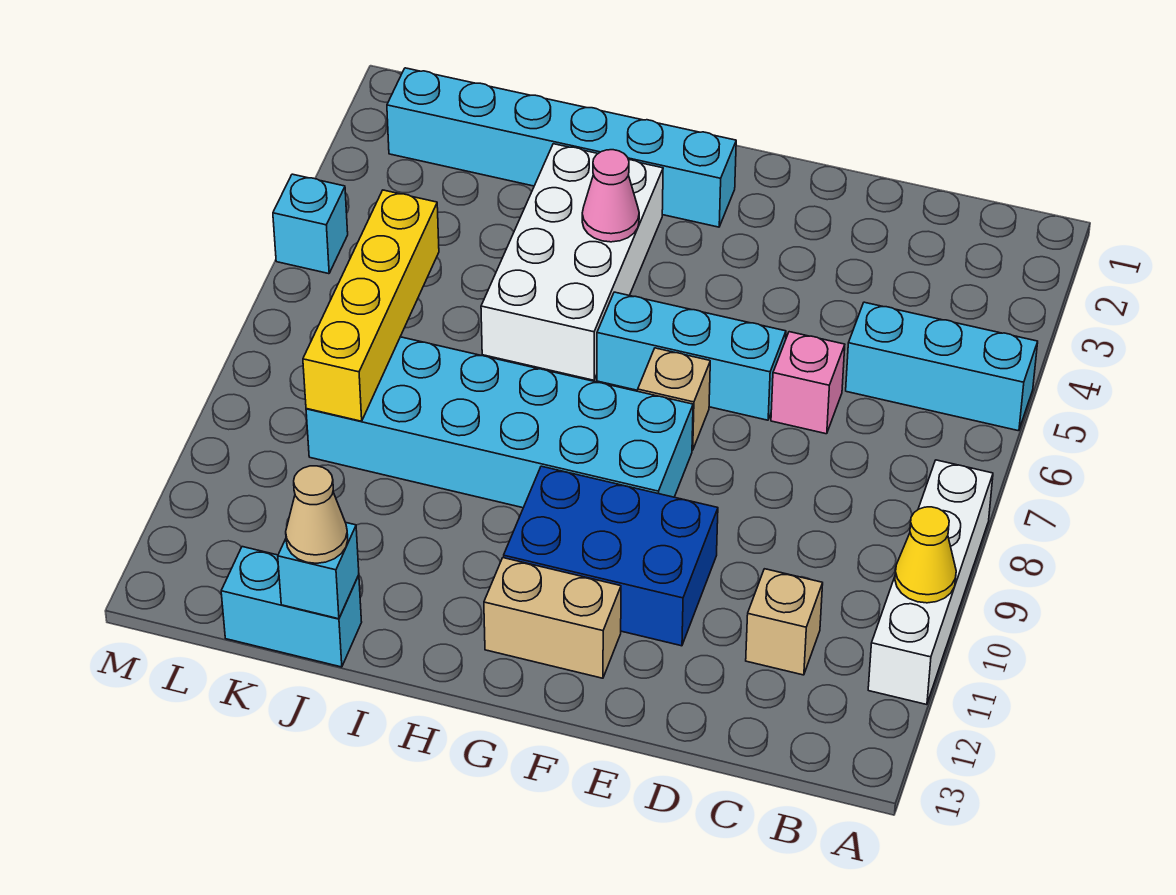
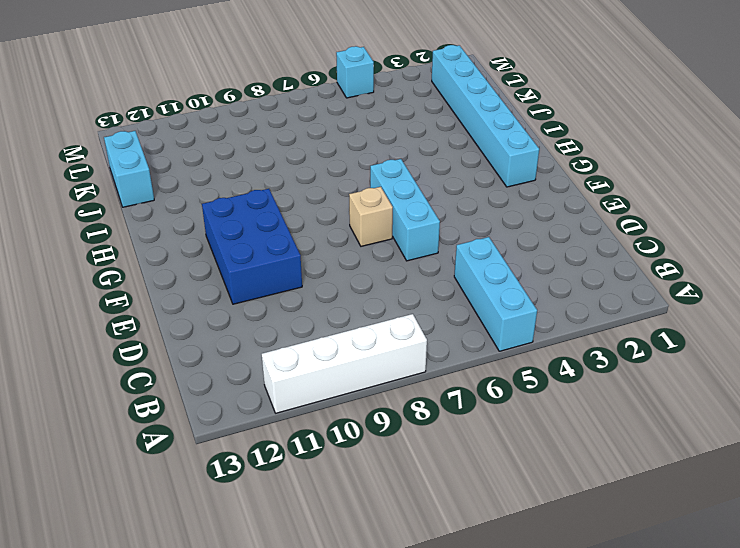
none -> tan 1x1 brick [746,569,823,675]
none -> pink 1x1 brick [771,332,845,434]
none -> cyan 2x6 brick [306,337,693,508]

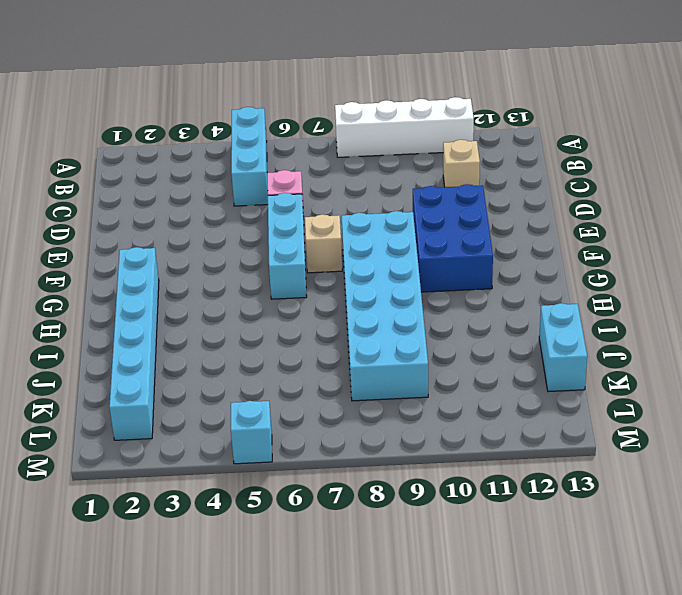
none -> tan 1x2 brick [484,558,621,678]
none -> white 2x4 brick [481,144,663,380]
none -> yellow 1x1 cone [895,507,956,603]

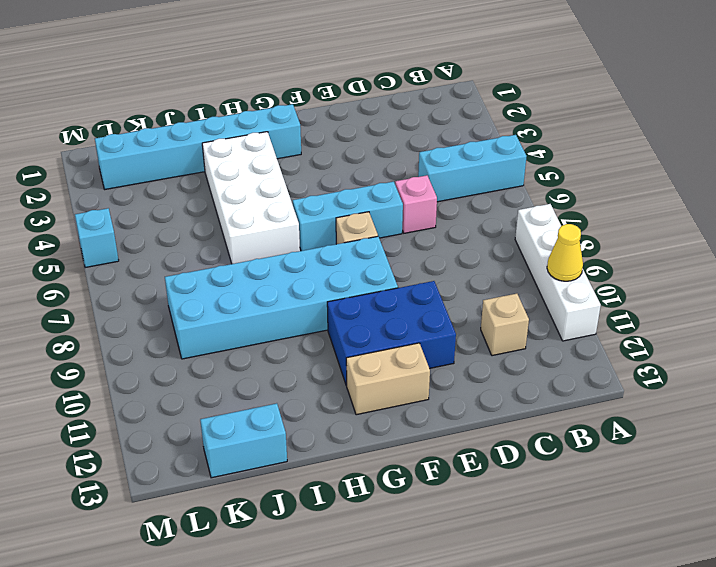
none -> pink 1x1 cone [582,150,639,242]
none -> cyan 1x1 brick [278,523,359,619]
none -> yellow 1x4 brick [303,190,439,421]

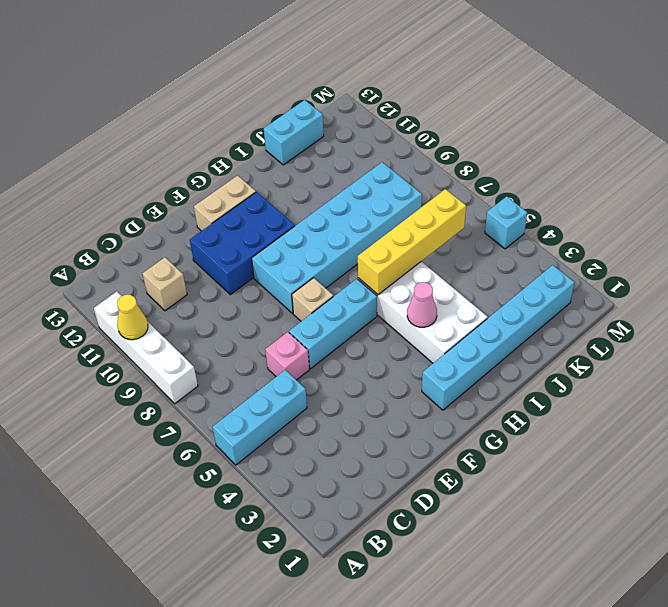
yellow 1x4 brick [358,189,466,295] -> yellow 1x4 brick turned to [303,190,439,421]
none -> cyan 1x1 brick [278,523,359,619]
none -> tan 1x1 cone [286,466,348,563]

